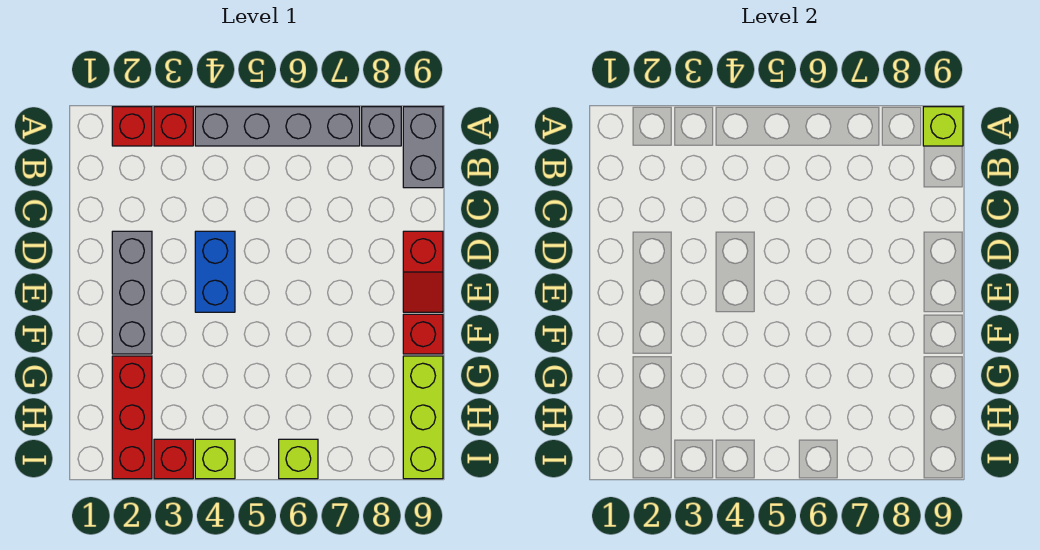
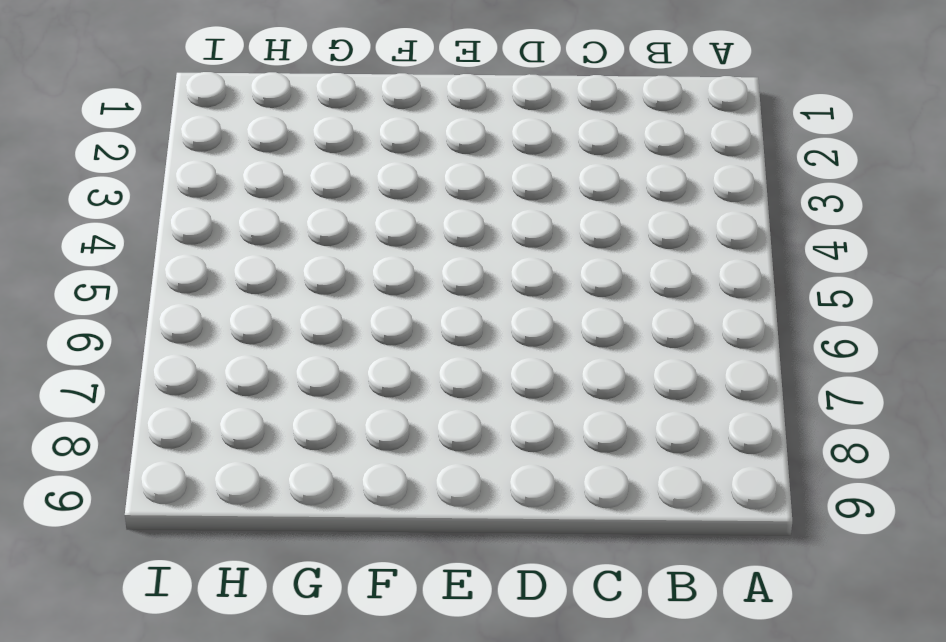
none -> red 1x1 brick [112,107,152,146]
none -> red 1x1 brick [154,107,193,146]
none -> grey 1x4 brick [195,107,360,146]

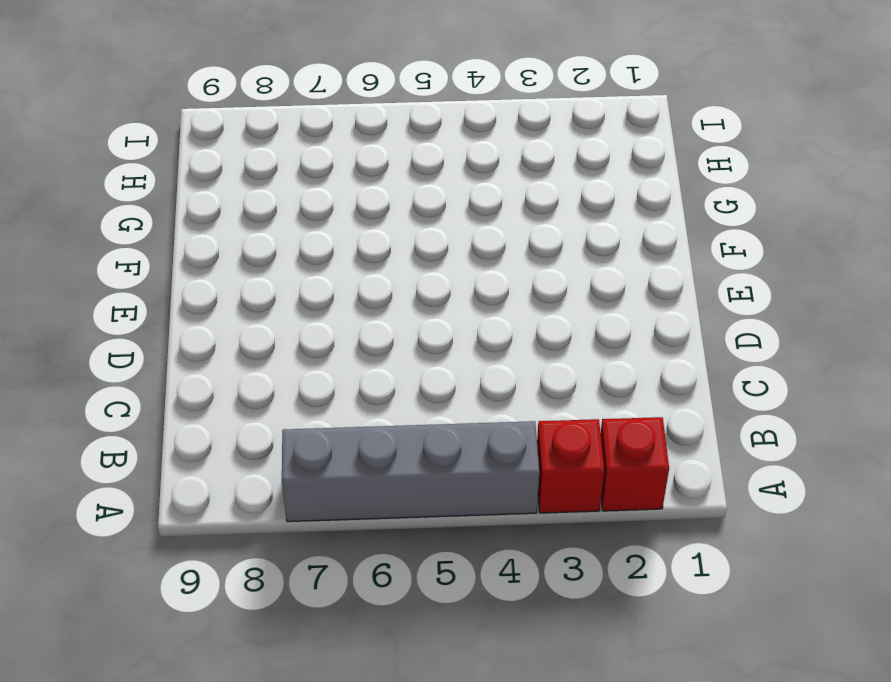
none -> grey 1x1 brick [362,107,401,146]
none -> grey 1x2 brick [403,107,443,188]
none -> grey 1x3 brick [112,231,152,354]

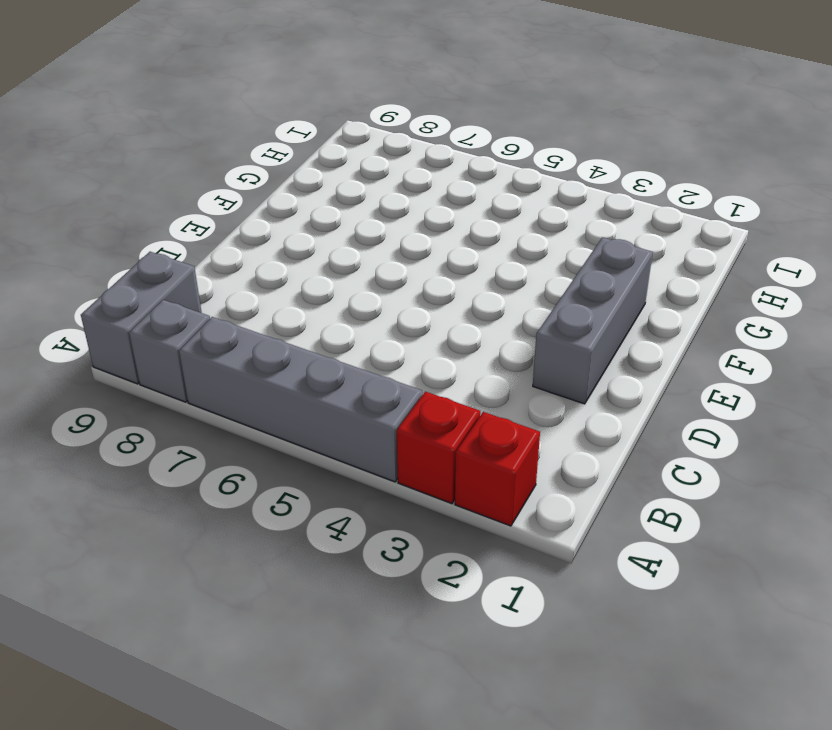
none -> blue 1x2 brick [195,231,235,312]
none -> red 1x2 slope [403,231,443,312]
none -> red 1x1 brick [403,314,443,354]

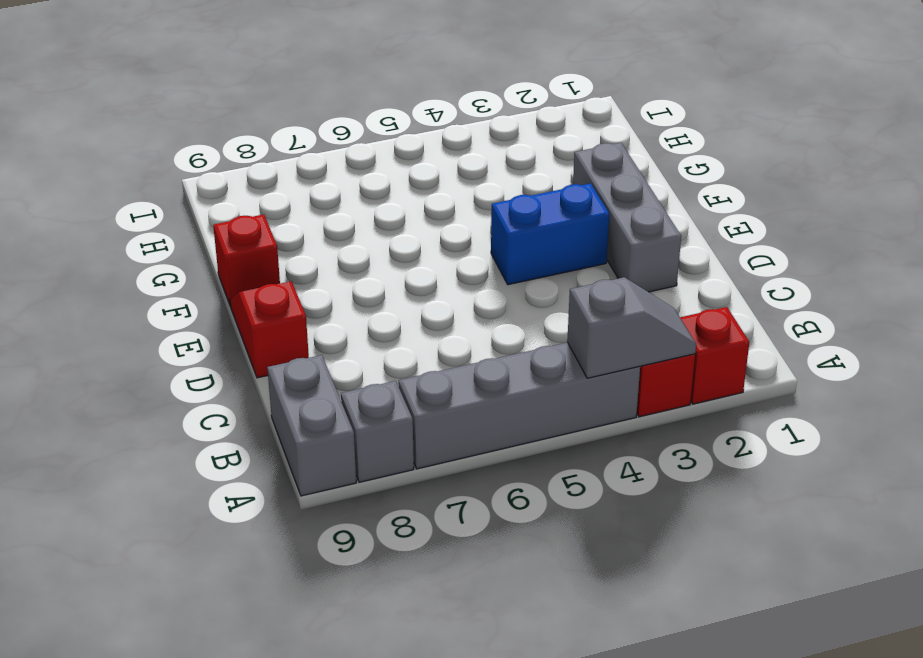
grey 1x2 slope [567,277,696,378] -> none
blue 1x2 brick [491,183,609,285] -> blue 1x2 brick turned to [195,231,235,312]
none -> red 1x3 brick [112,356,152,479]
none -> lime 1x3 brick [403,356,443,479]
none -> red 1x1 brick [154,439,193,479]

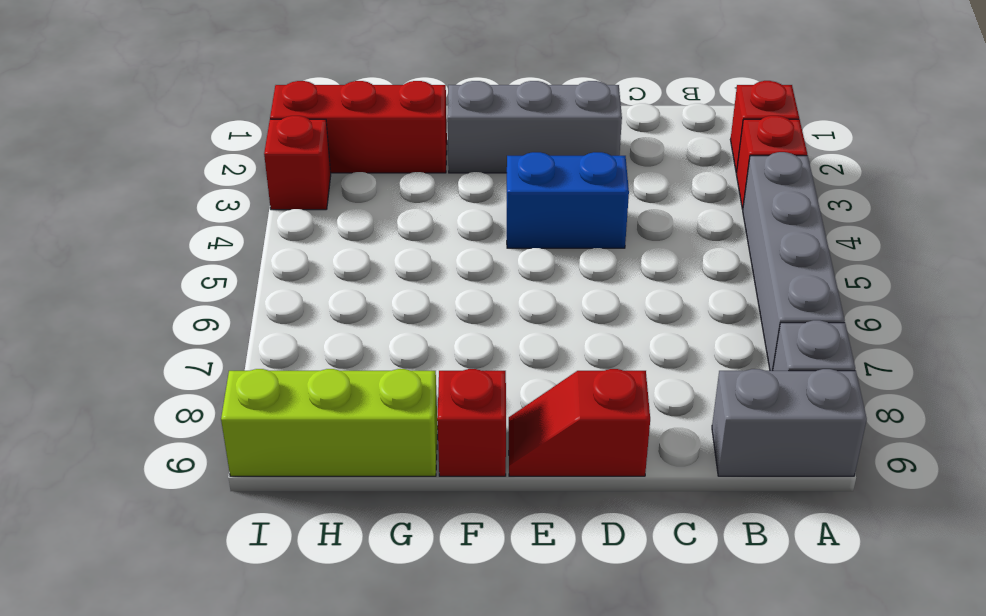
none -> lime 1x1 brick [195,439,235,479]
none -> lime 1x1 brick [279,439,318,479]
none -> lime 1x1 brick [923,107,963,146]

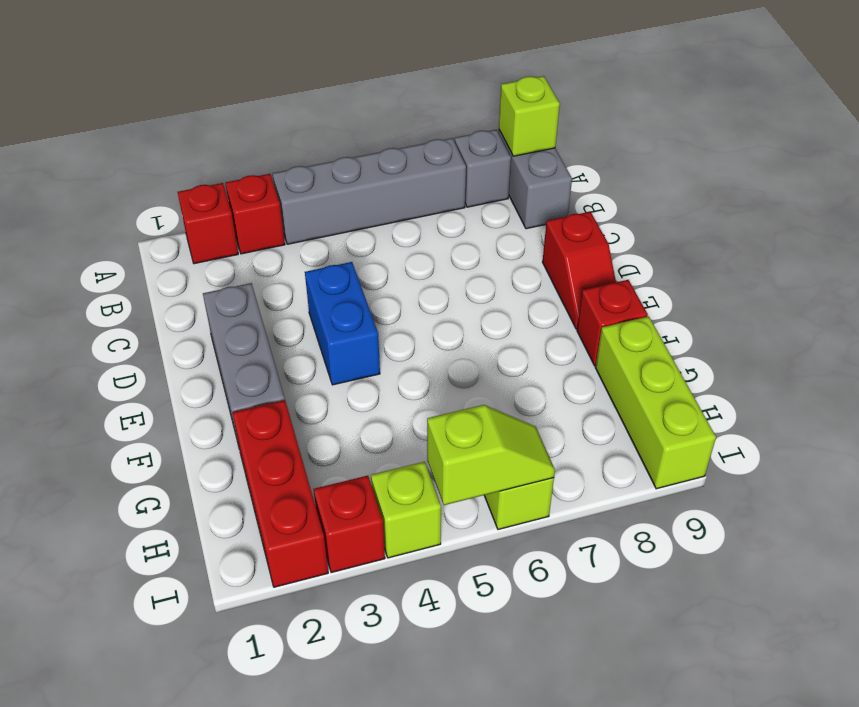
lime 1x2 slope [427,405,555,505] -> none

